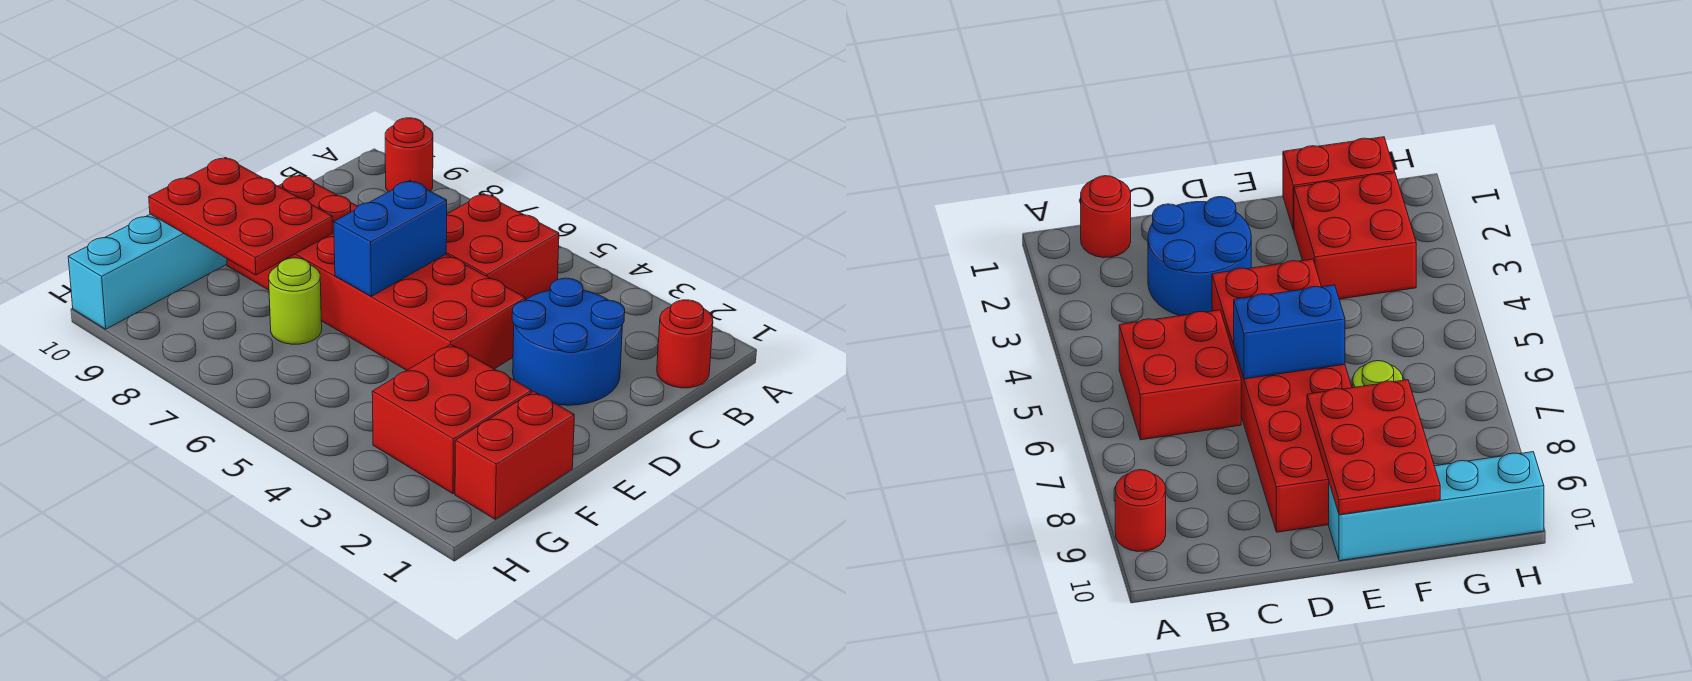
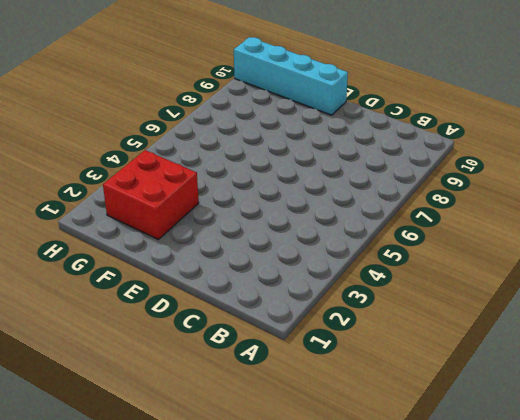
none -> red 1x1 round brick [385,118,433,192]
none -> red 1x1 round brick [657,300,713,388]

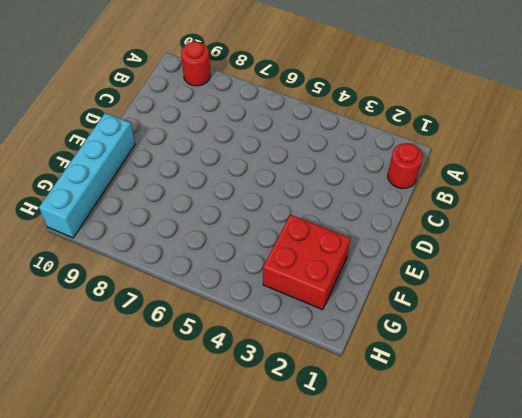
none -> red 2x2 brick [446,194,559,300]
none -> blue 2x2 round brick [512,278,625,405]

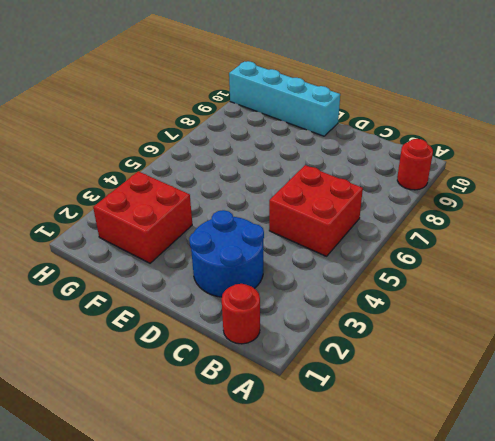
none -> red 2x6 brick [227,175,526,370]
none -> red 1x2 brick [455,391,574,519]

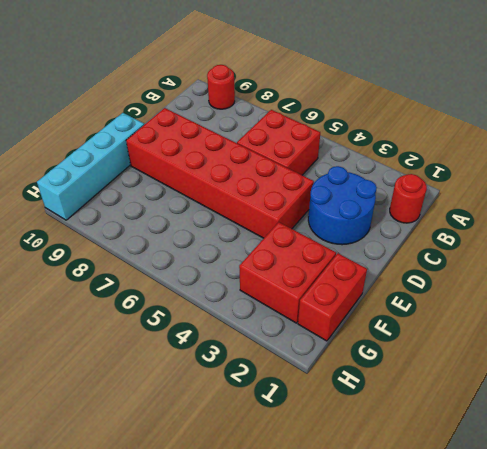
none -> lime 1x1 round brick [269,258,322,344]
none -> blue 1x2 brick [334,181,447,296]

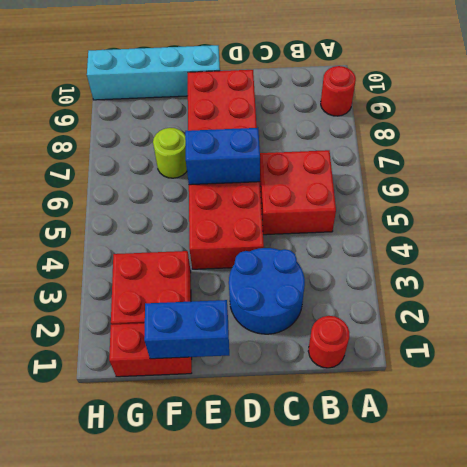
blue 1x2 brick [144,300,229,359] -> none
none -> red 2x3 plate [149,158,333,275]

